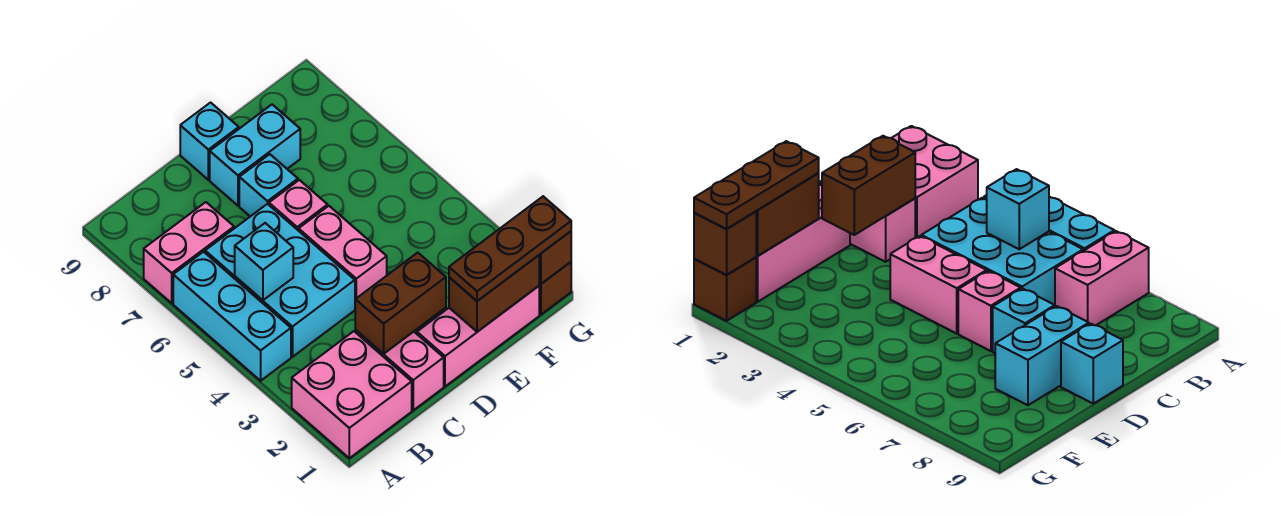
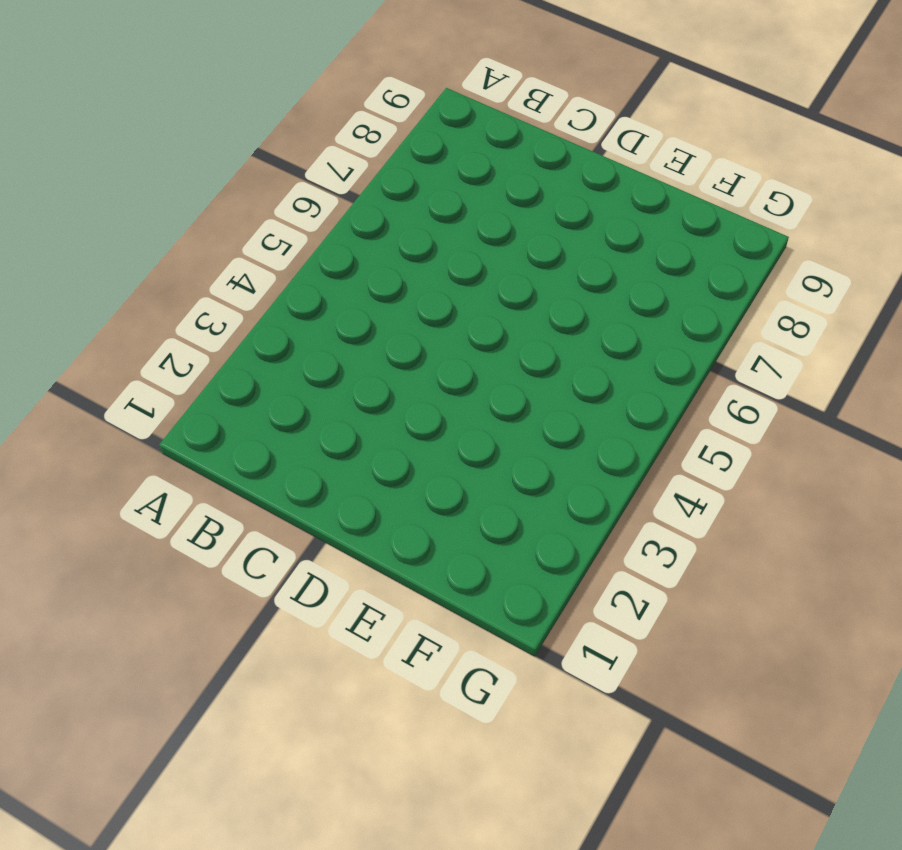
none -> pink 2x2 brick [292,331,412,458]
none -> cyan 1x3 brick [173,252,291,381]
none -> pink 1x2 brick [144,202,234,303]

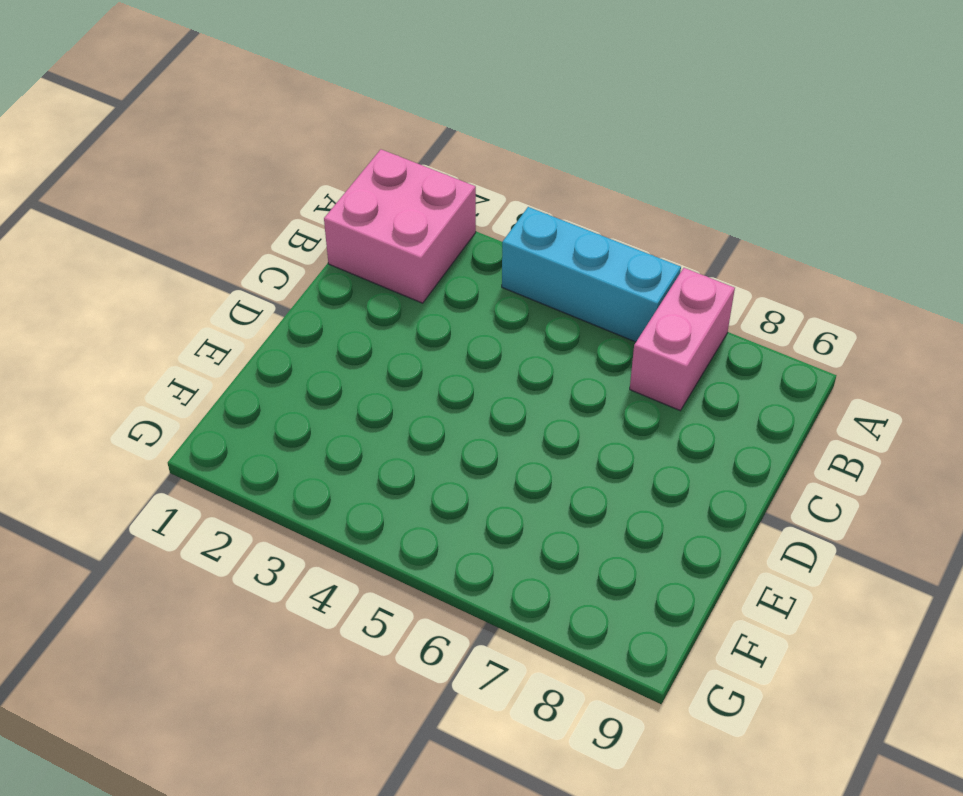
none -> cyan 2x3 brick [205,204,355,357]
none -> pink 1x2 brick [355,330,444,410]
none -> pink 1x3 brick [417,286,539,386]

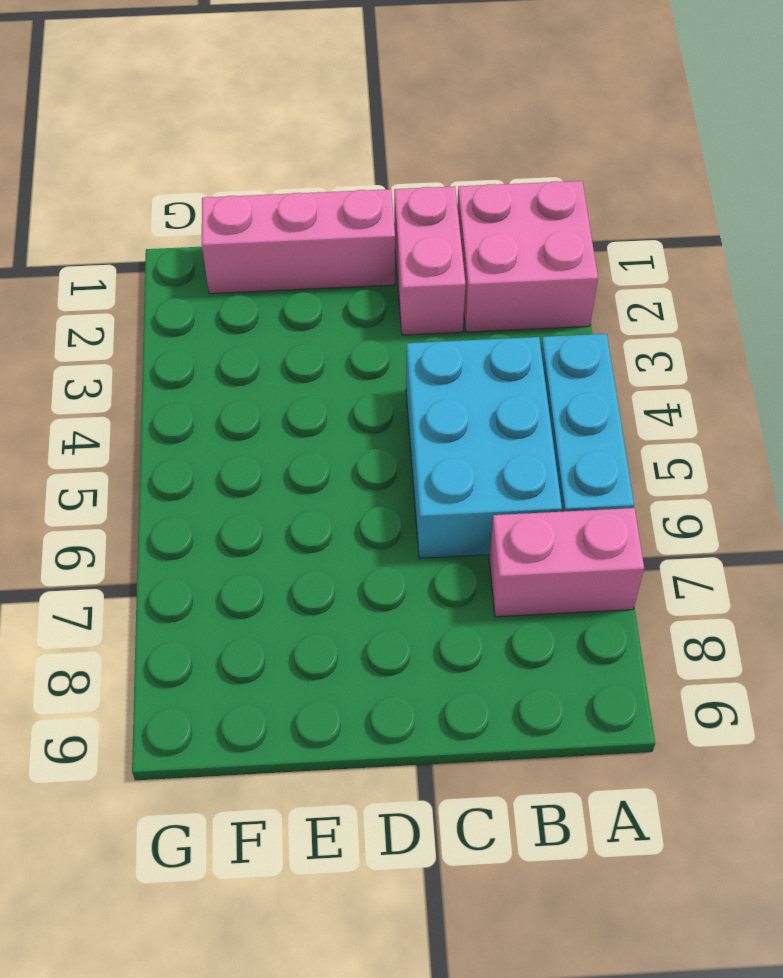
none -> pink 1x2 brick [299,206,387,299]
none -> pink 1x1 brick [269,180,328,231]
none -> cyan 1x1 brick [239,154,298,216]

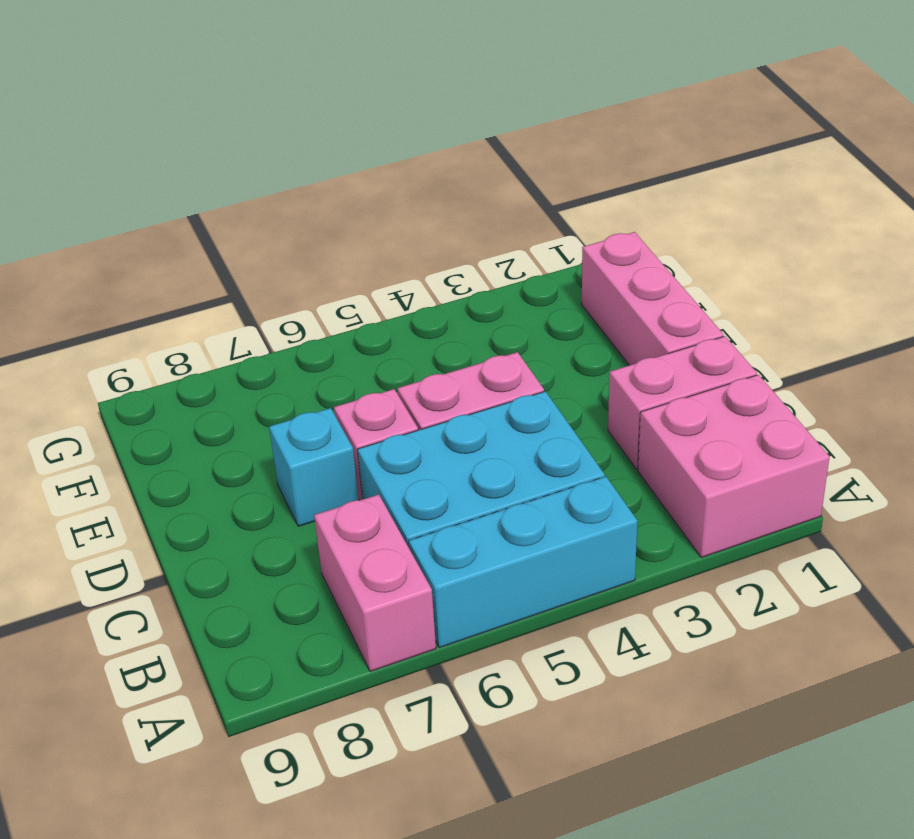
none -> cyan 1x2 brick [210,105,300,206]
none -> cyan 1x1 brick [180,103,239,180]
none -> brown 1x1 brick [539,262,571,314]

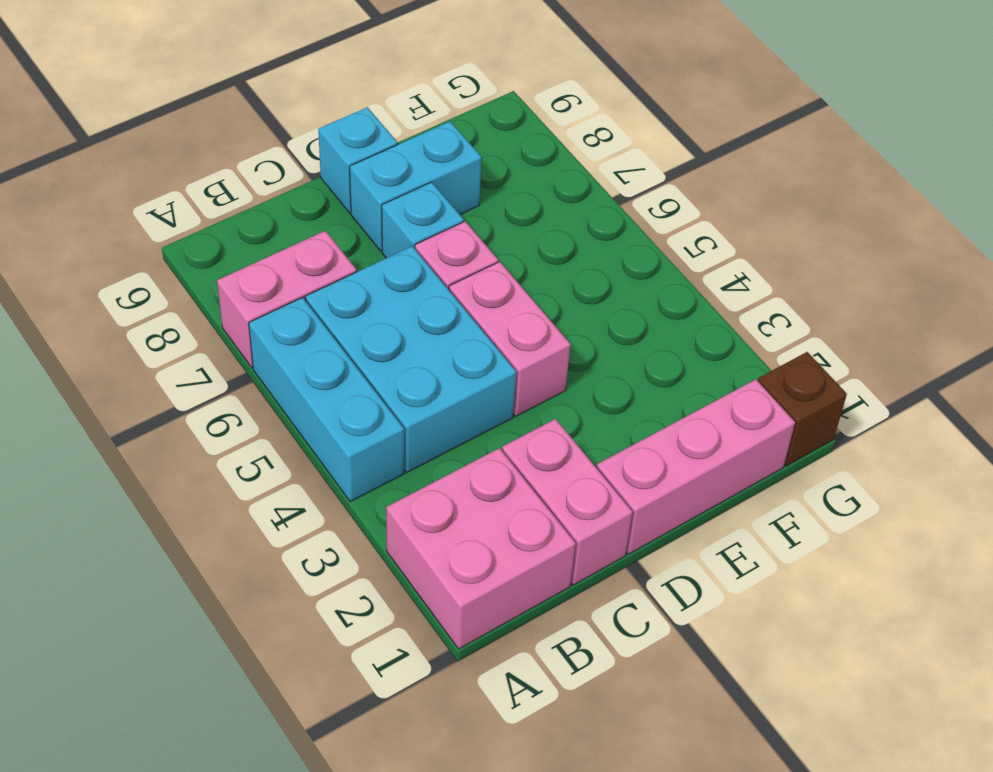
none -> cyan 1x1 brick [235,223,293,300]
none -> brown 1x2 brick [355,253,446,354]
none -> brown 1x2 brick [449,255,539,332]

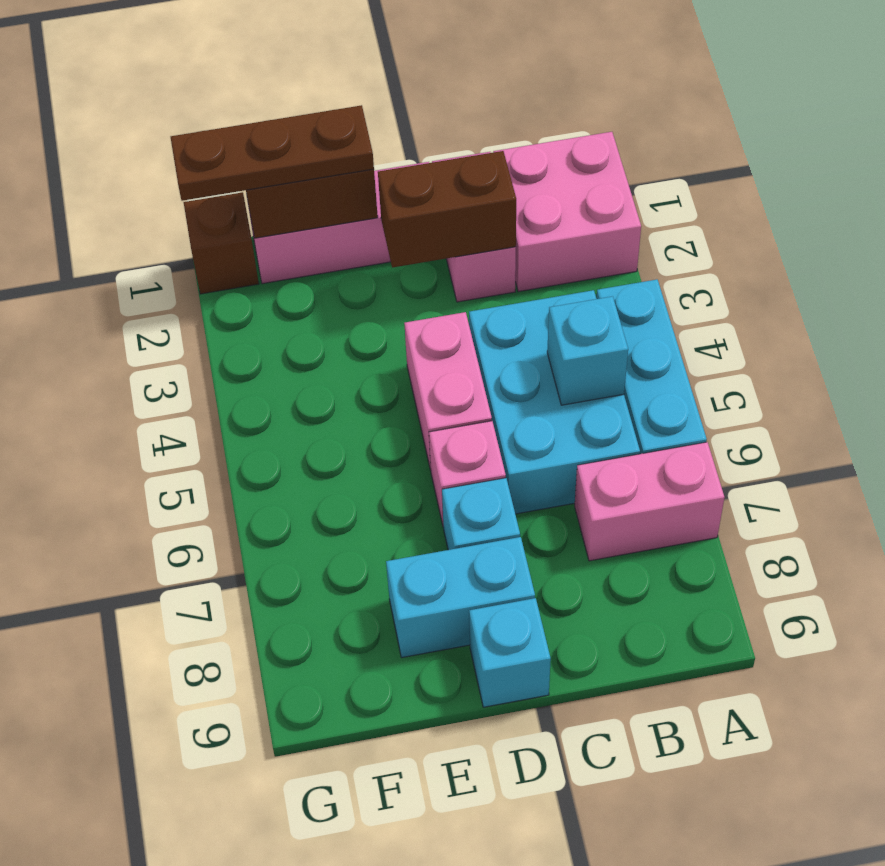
none -> brown 1x1 brick [539,231,571,284]

